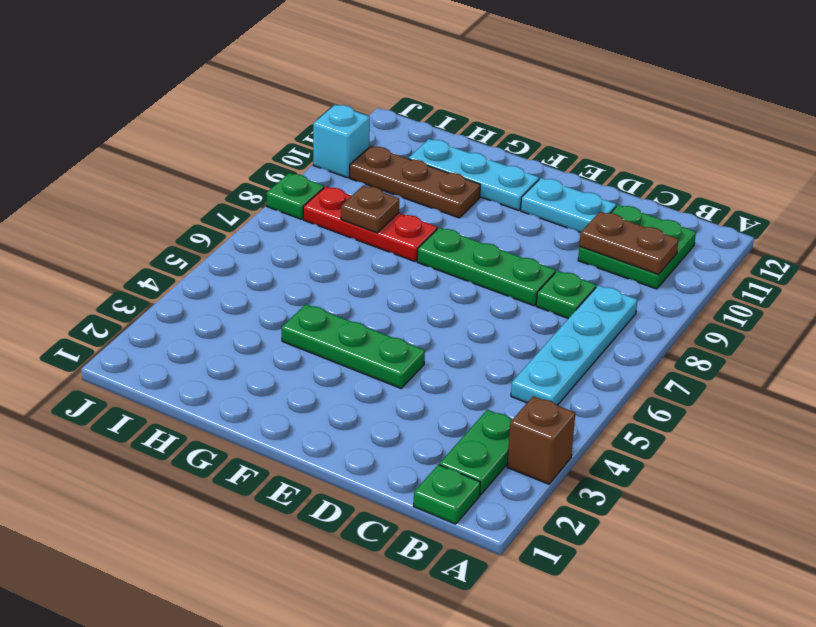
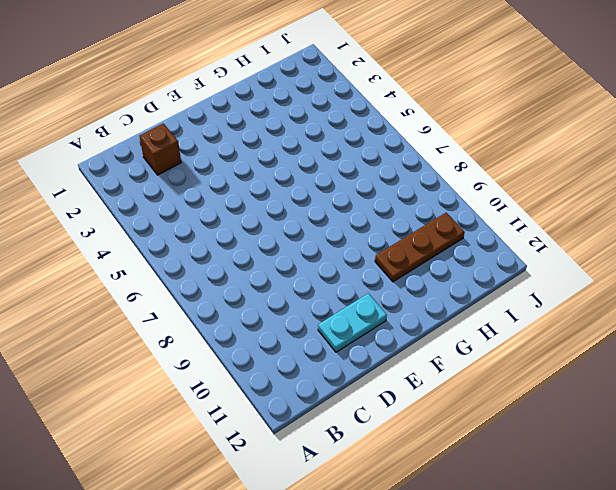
brown 1x1 brick [139,123,181,175] -> brown 1x1 brick moved to [507,396,575,484]
none -> green 1x1 plate [413,465,480,524]
none -> green 1x2 plate [440,410,513,495]
none -> cyan 1x4 plate [511,285,637,405]

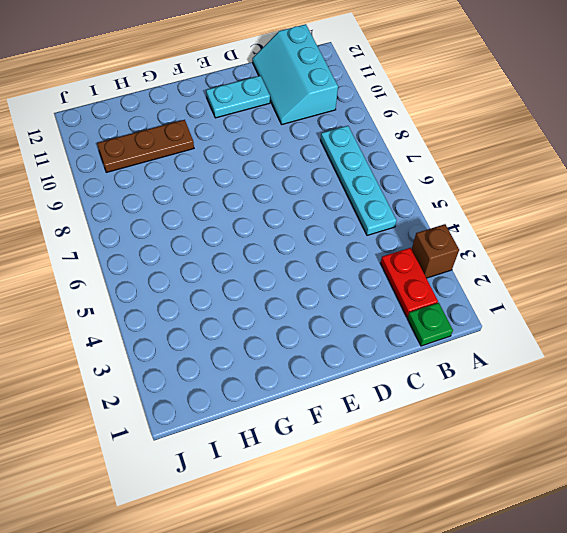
red 1x2 plate [381,248,438,317] -> green 1x2 plate [440,410,513,495]
cyan 2x3 slope [252,24,338,125] -> green 2x2 plate [578,205,696,289]
none -> green 1x1 plate [536,271,596,319]
none -> green 1x3 plate [417,228,556,306]
none -> green 1x3 plate [282,304,425,388]

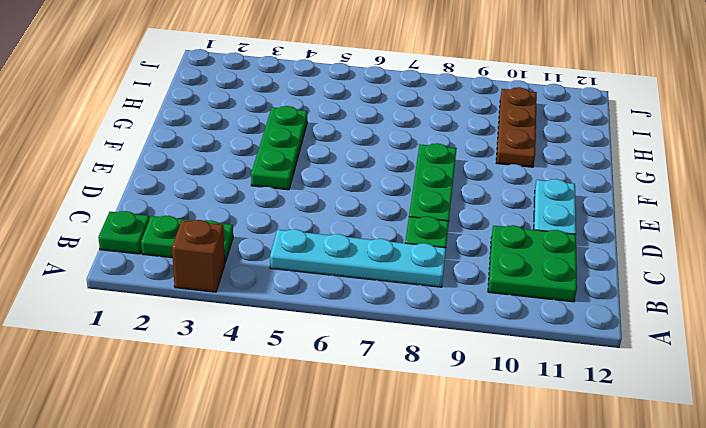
none -> cyan 1x3 plate [409,139,539,210]
none -> red 1x3 plate [303,187,437,261]
none -> green 1x1 plate [266,173,324,219]

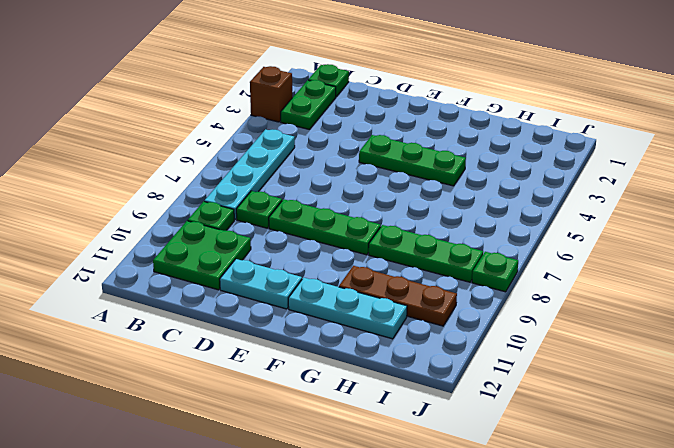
green 1x1 plate [188,202,234,231] -> none
green 1x3 plate [369,225,483,282] -> red 1x3 plate [303,187,437,261]
none -> cyan 1x1 brick [313,105,370,178]
none -> brown 1x2 plate [579,212,679,274]
none -> brown 1x1 plate [341,185,399,233]

